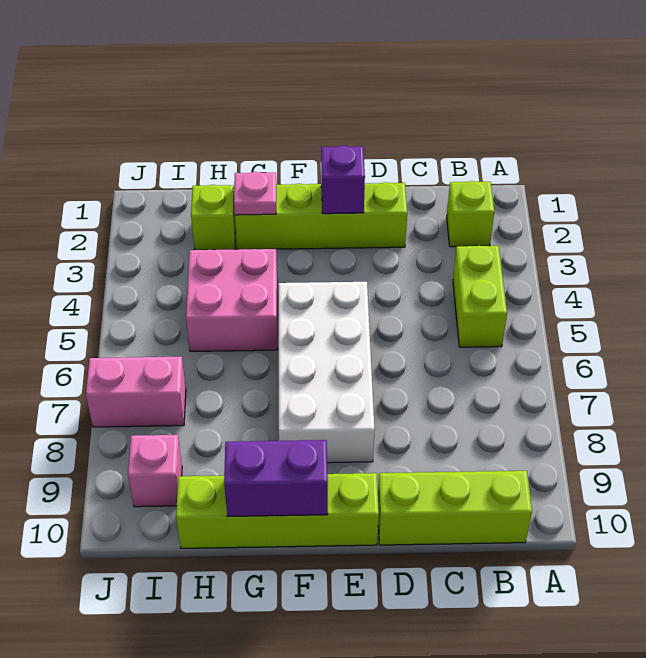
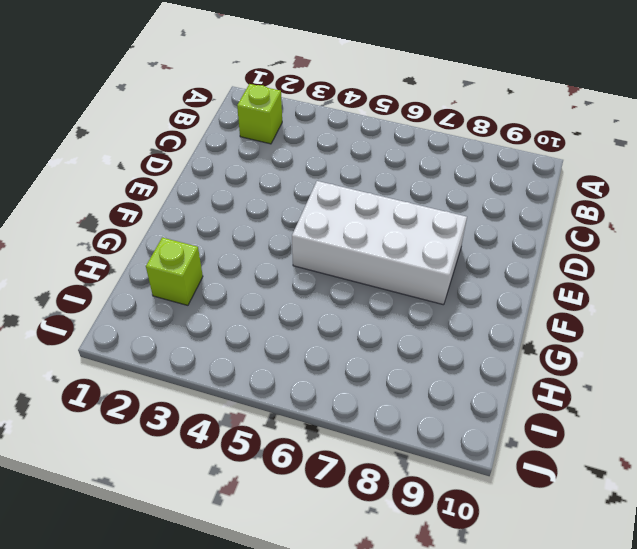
none -> lime 1x2 brick [453,246,507,347]
none -> lime 1x3 brick [378,471,532,545]
none -> lime 1x4 brick [235,182,407,250]

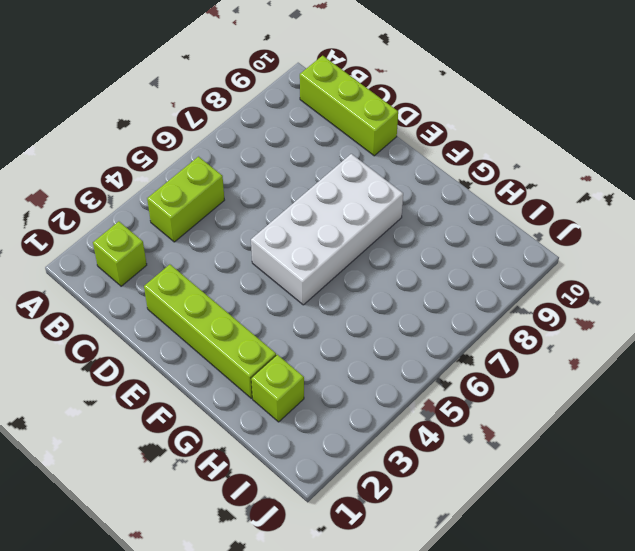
none -> lime 1x4 brick [176,473,379,548]
none -> pink 2x2 brick [186,249,278,351]
none -> pink 1x2 brick [86,357,186,427]

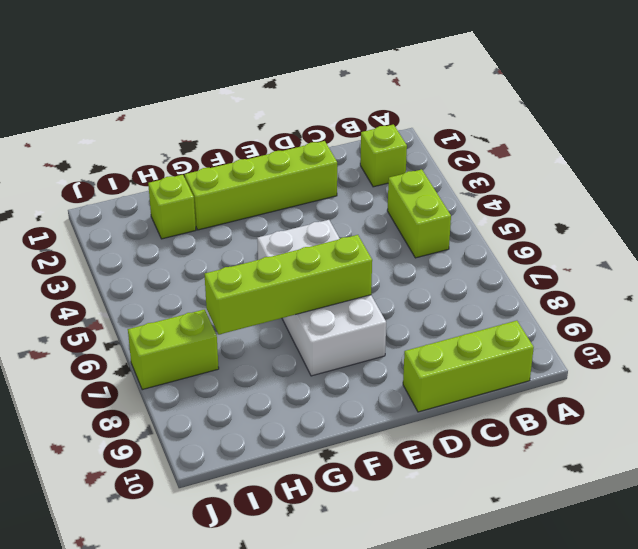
lime 1x4 brick [204,235,372,334] -> lime 1x4 brick moved to [176,473,379,548]
lime 1x2 brick [128,309,219,390] -> pink 1x2 brick [86,357,186,427]
none -> pink 2x2 brick [186,249,278,351]
none -> pink 1x1 brick [128,435,182,507]
none -> purple 1x1 brick [321,145,365,214]

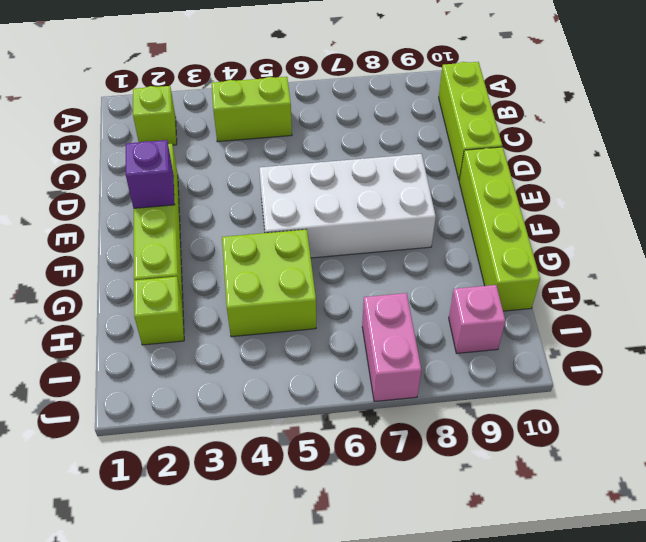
lime 2x2 brick [222,229,316,337] -> pink 2x2 brick [186,249,278,351]
none -> purple 1x2 brick [224,440,328,517]
none -> pink 1x1 plate [234,172,276,215]

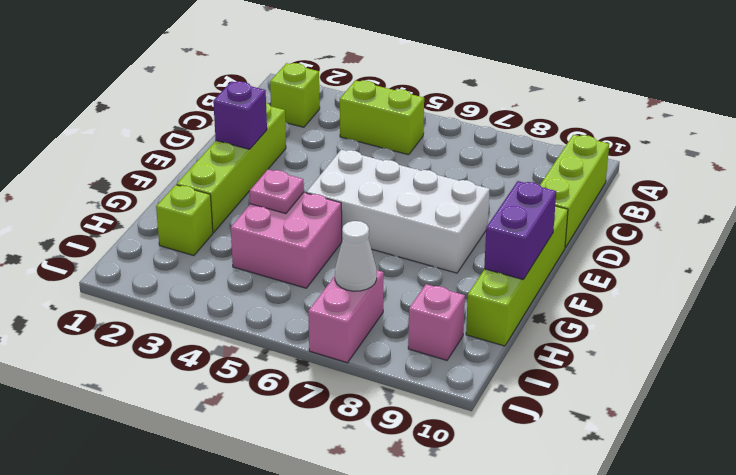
pink 1x1 plate [250,170,304,214] -> pink 1x1 plate moved to [234,172,276,215]
white 1x1 cone [335,221,377,291] -> none

